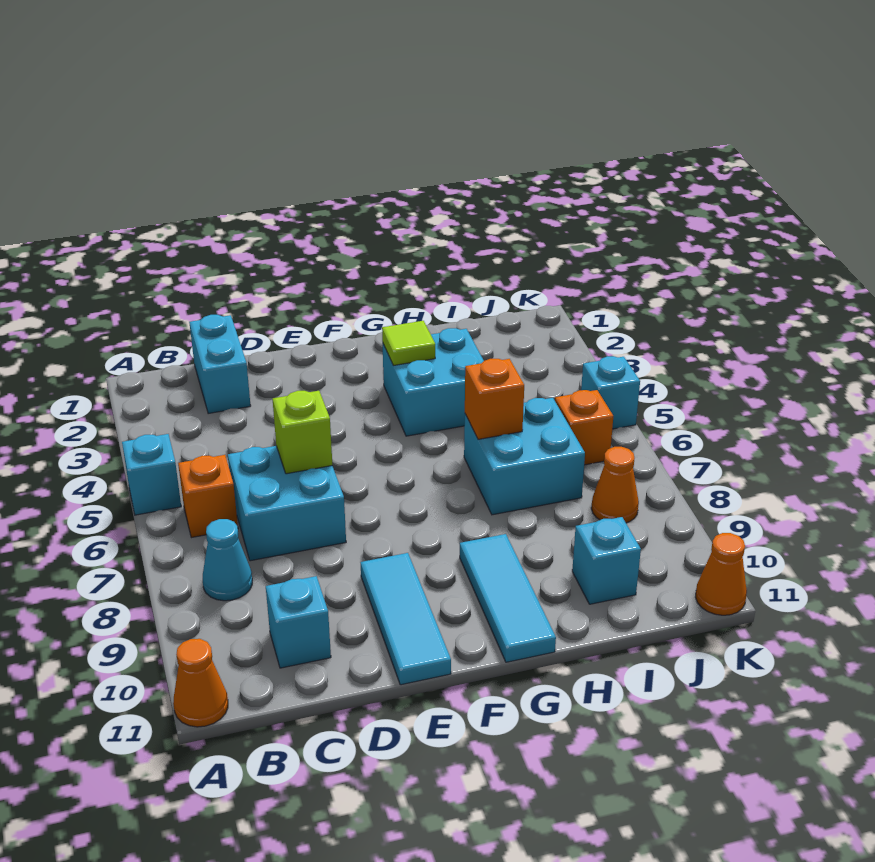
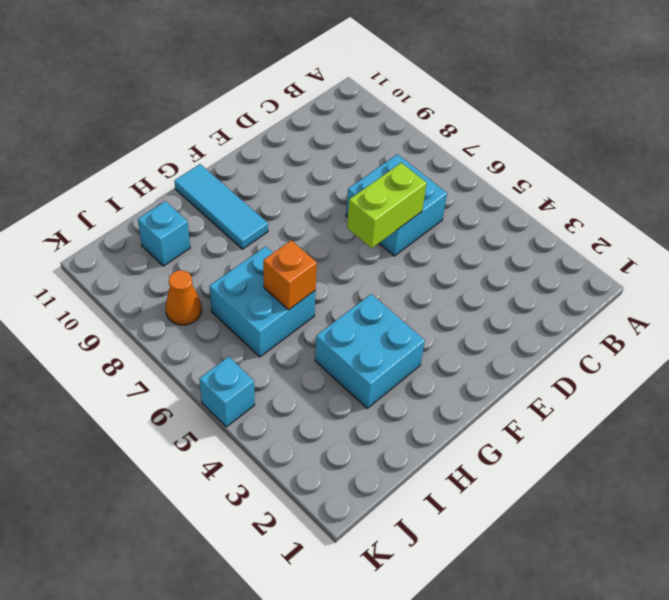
lime 1x2 brick [347,163,427,248] -> lime 1x1 brick [273,391,332,474]
none -> cyan 1x1 brick [122,434,181,515]
none -> orange 1x1 cone [173,639,228,727]
none -> orange 1x1 brick [178,455,238,538]

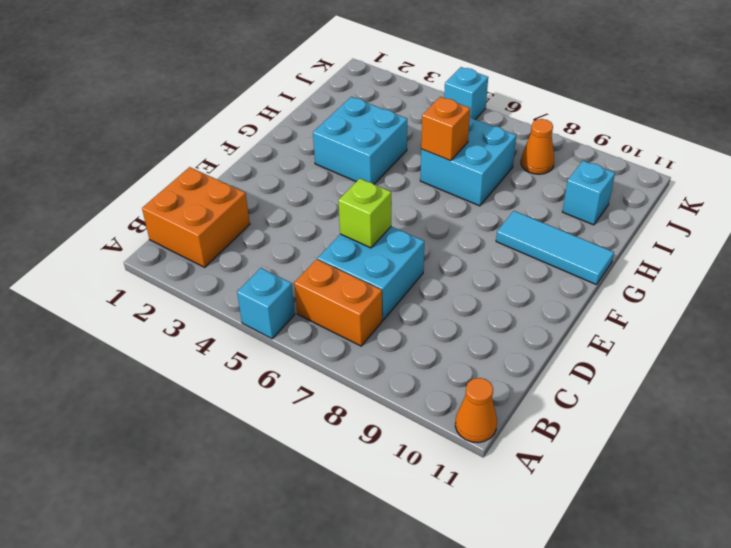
orange 2x2 brick [142,167,250,267] -> cyan 1x2 brick [189,315,251,414]
orange 1x2 brick [294,259,382,346] -> orange 1x1 brick [178,455,238,538]
none -> cyan 1x1 cone [203,519,252,601]
none -> cyan 1x1 brick [266,576,331,668]
none -> cyan 1x3 tile [361,553,451,685]

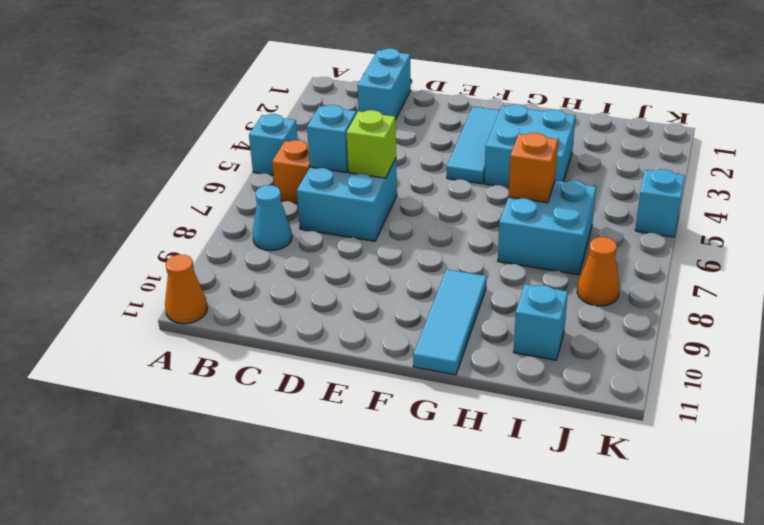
cyan 1x1 brick [307,105,356,172] -> cyan 1x1 brick moved to [266,576,331,668]
cyan 1x3 tile [447,107,500,184] -> cyan 1x3 tile moved to [361,553,451,685]
none -> orange 1x1 brick [555,390,613,465]
none -> orange 1x1 cone [696,533,747,615]
none -> lime 1x1 tile [382,321,435,366]

